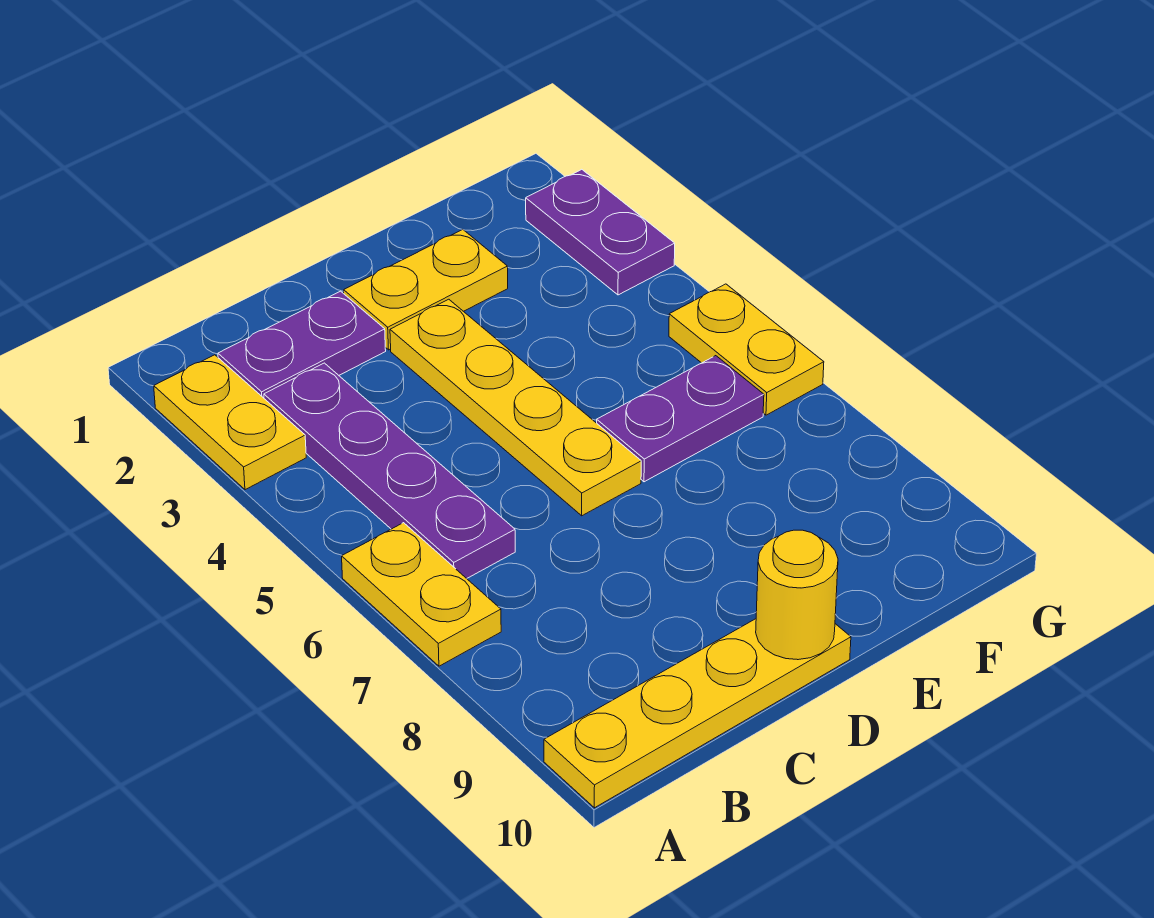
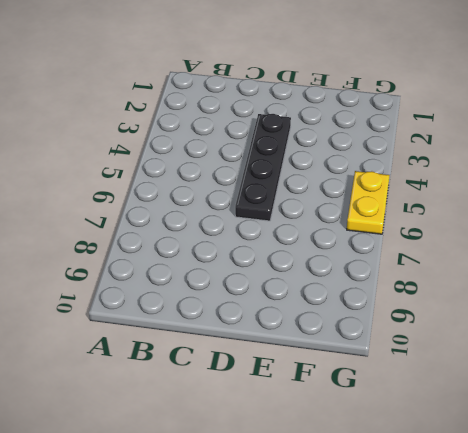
black 1x4 plate [235,114,291,221] -> yellow 1x4 plate [390,299,641,516]
none -> yellow 1x2 plate [154,355,306,490]
none -> yellow 1x2 plate [342,523,501,666]

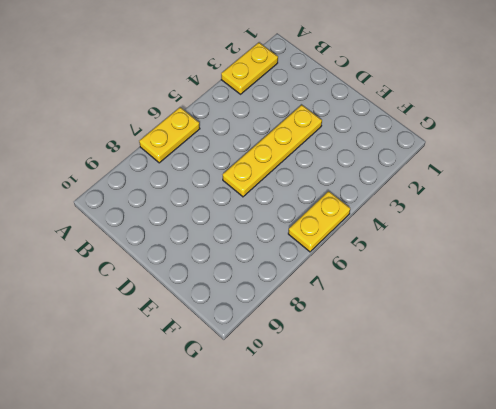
none -> yellow 1x4 plate [544,619,851,808]
none -> purple 1x2 plate [218,291,386,398]

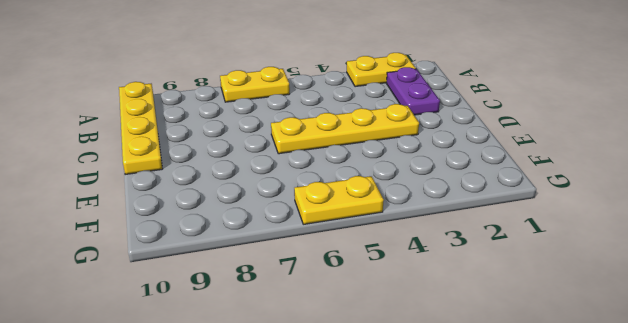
none -> purple 1x4 plate [264,363,515,578]
none -> yellow 1x2 plate [344,230,508,350]

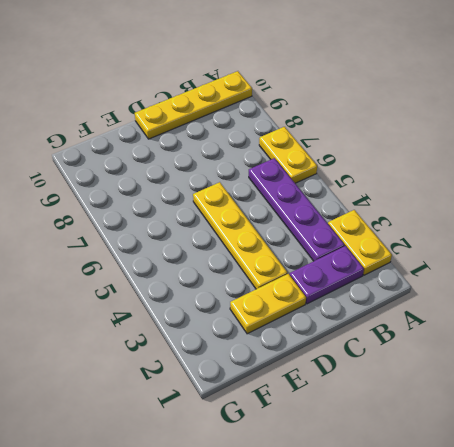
none -> purple 1x2 plate [597,356,764,482]
none -> purple 1x2 plate [526,169,675,295]

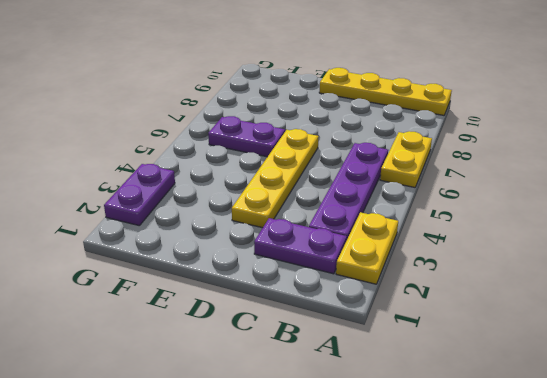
none -> yellow 1x2 plate [344,230,508,350]
none -> yellow 1x2 plate [669,284,824,415]

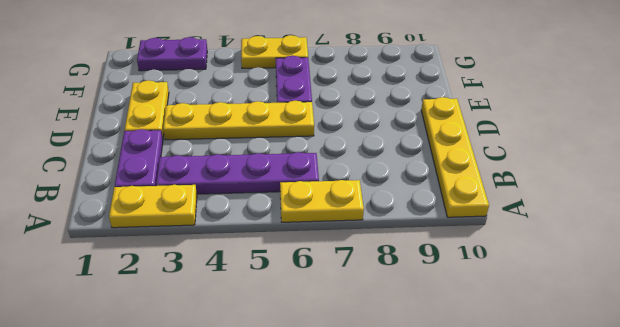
none -> yellow 1x1 round brick [756,530,838,660]

